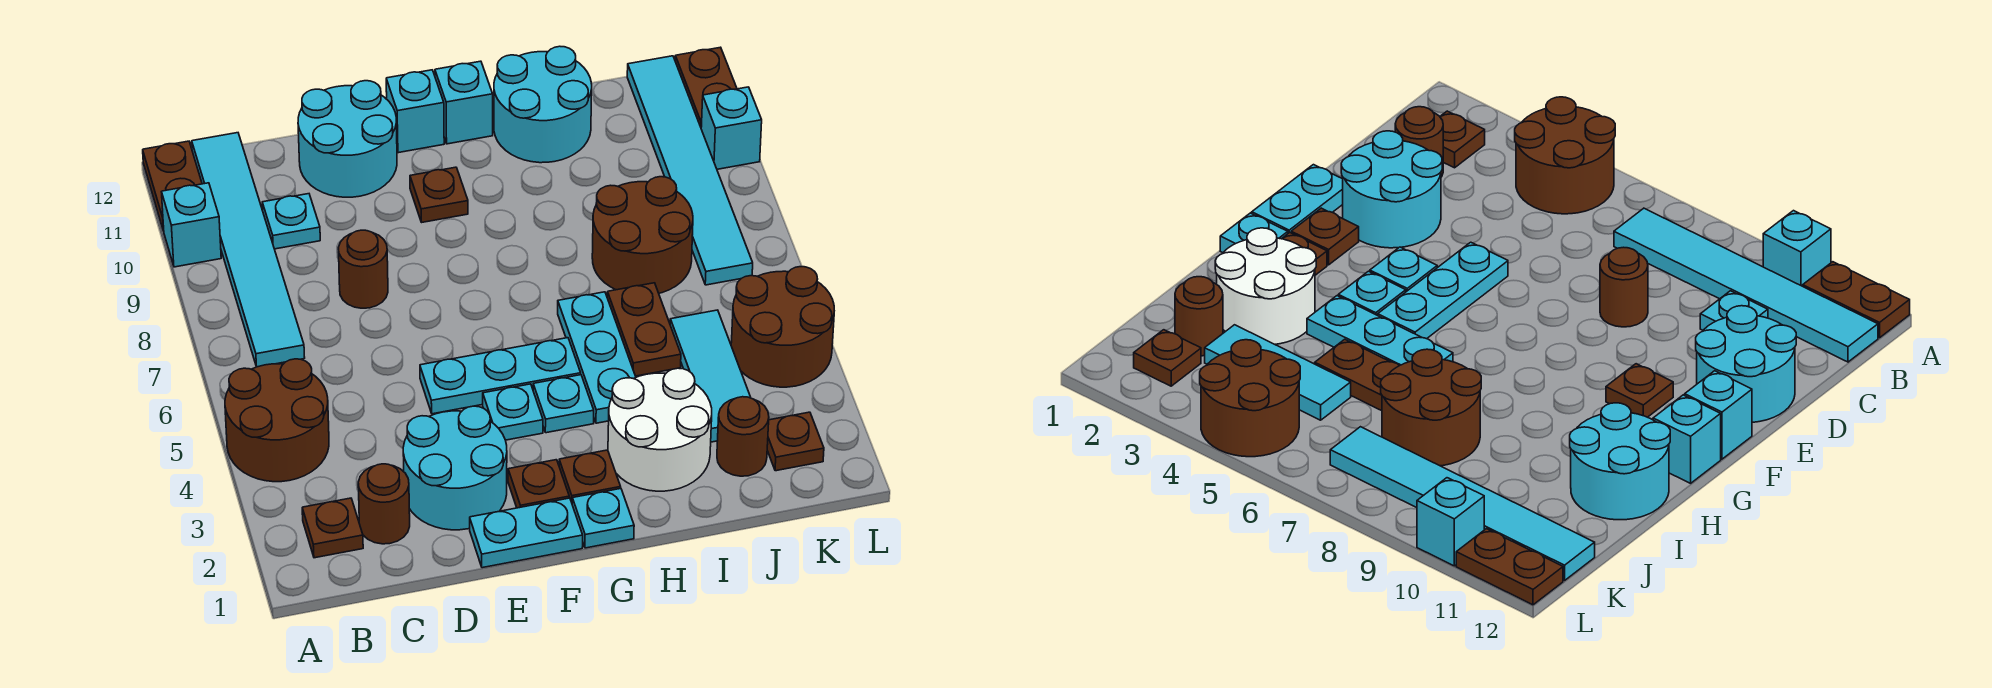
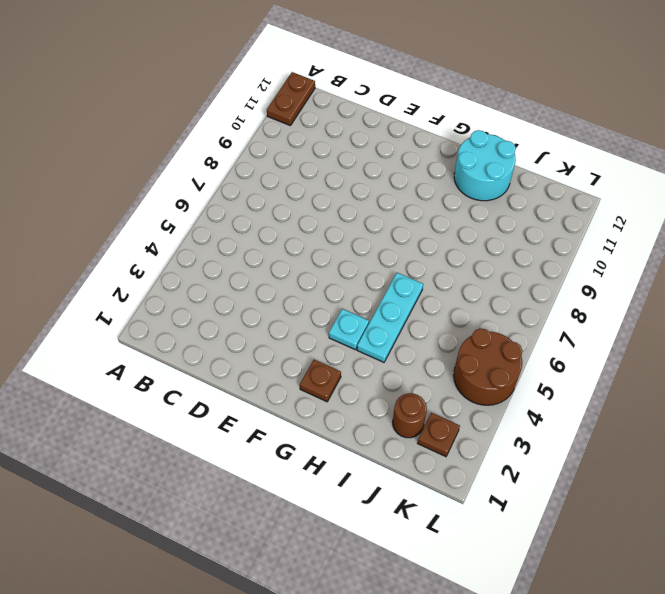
none -> brown 2x2 round brick [225,359,329,482]
none -> cyan 1x1 brick [162,183,221,267]
none -> brown 1x1 plate [302,498,363,558]
none -> cyan 1x6 tile [192,133,305,367]

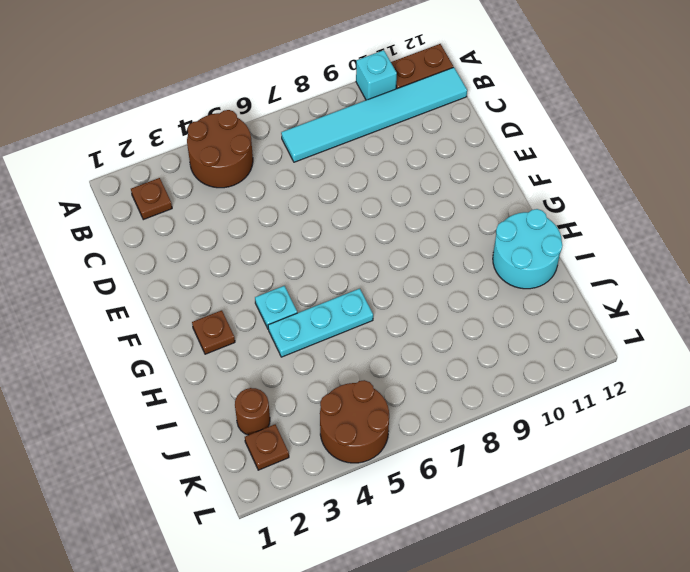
none -> brown 1x1 round brick [358,464,410,544]
none -> cyan 1x1 plate [262,194,320,249]
none -> cyan 2x2 round brick [403,406,507,530]
none -> brown 1x1 round brick [338,230,388,308]

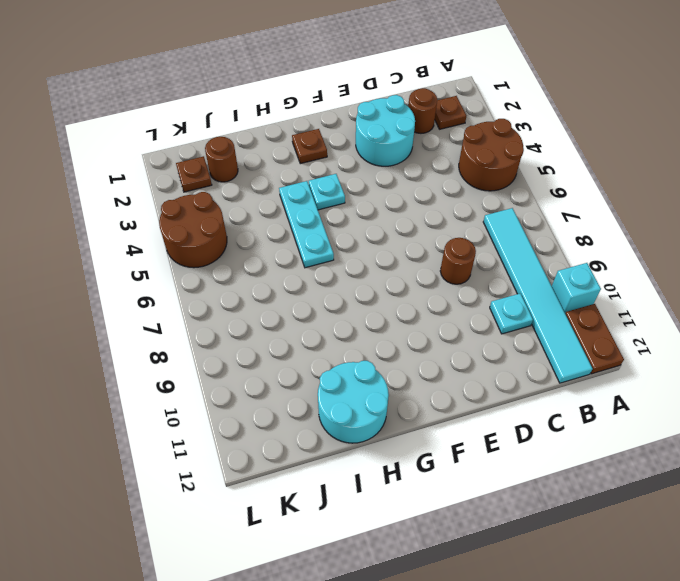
none -> cyan 2x2 round brick [298,81,397,197]
none -> cyan 1x2 plate [470,498,583,568]
none -> cyan 1x3 plate [420,338,581,414]
none -> brown 1x1 plate [508,460,569,508]

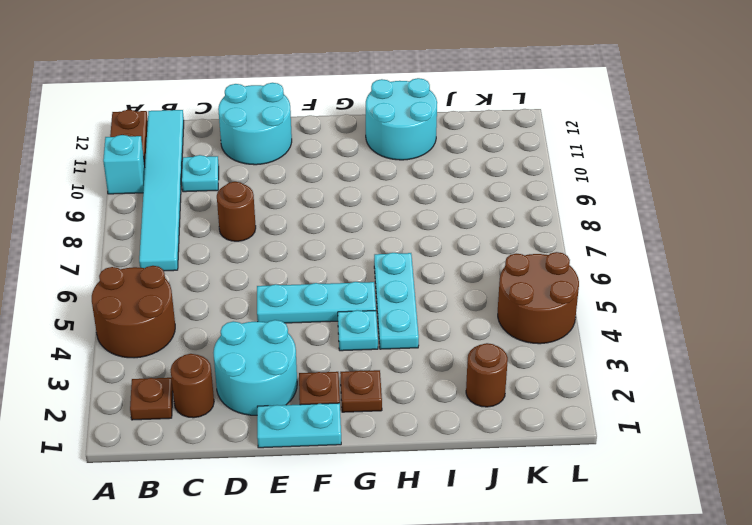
none -> cyan 1x1 plate [483,384,543,440]
none -> brown 1x1 plate [410,167,468,222]
none -> cyan 1x1 brick [386,70,444,153]
none -> cyan 1x1 plate [572,489,634,548]

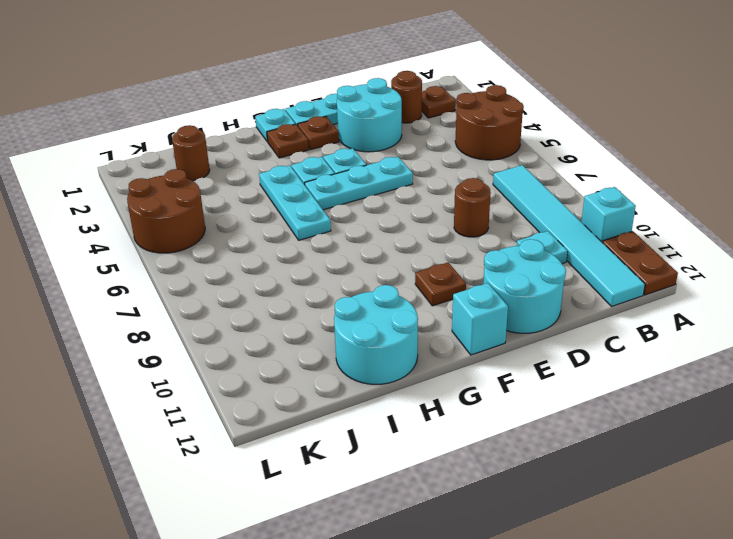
none -> cyan 1x1 brick [435,61,493,144]
none -> white 2x2 round brick [608,368,712,491]
none -> brown 1x2 plate [607,283,681,376]
none -> brown 2x2 round brick [592,177,693,293]

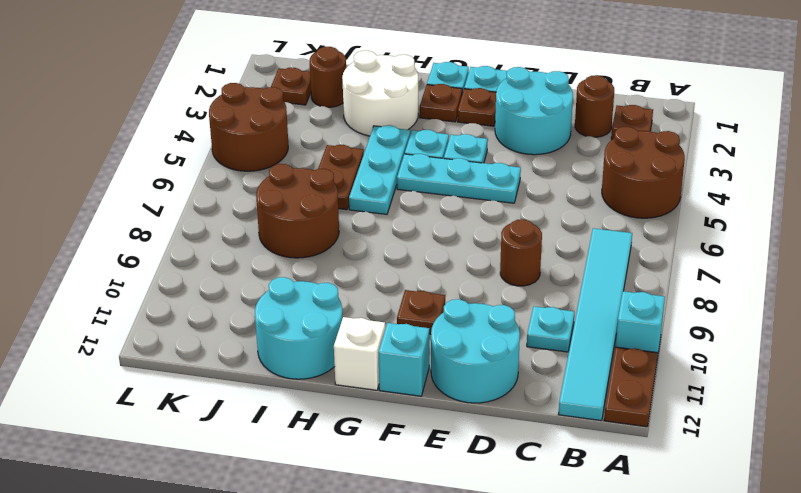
white 1x1 brick [334,317,385,390] -> cyan 1x1 brick [435,61,493,144]
none -> cyan 1x3 tile [670,310,751,442]
none -> cyan 1x6 tile [627,56,753,285]
none -> cyan 1x1 brick [701,87,762,169]
none -> brown 1x2 plate [675,47,737,127]

